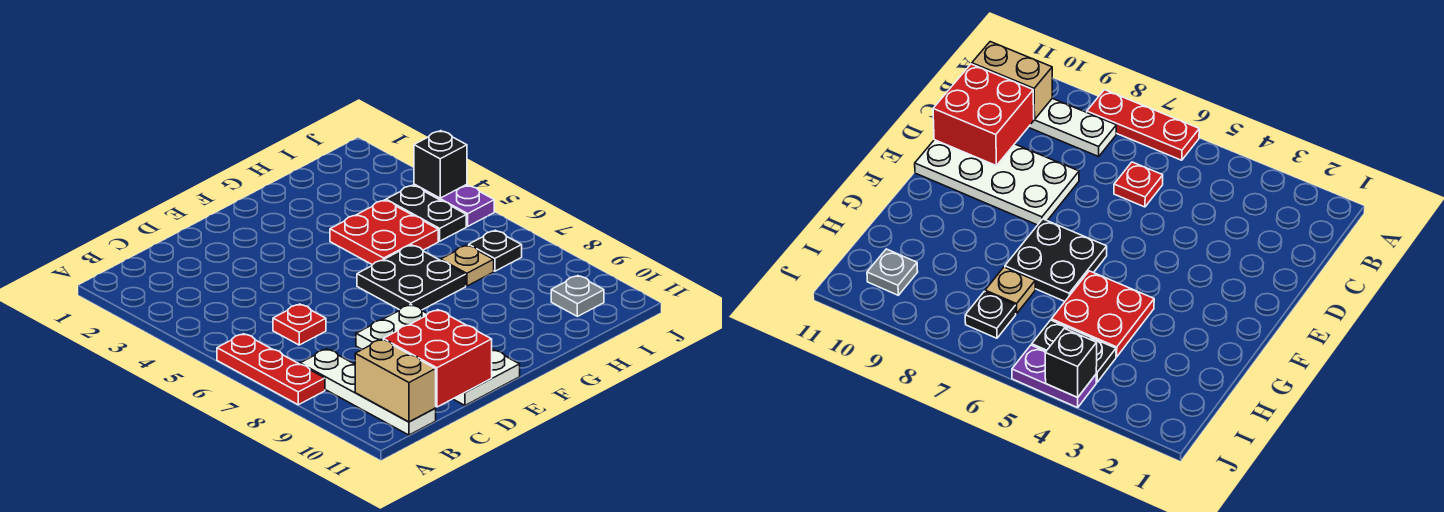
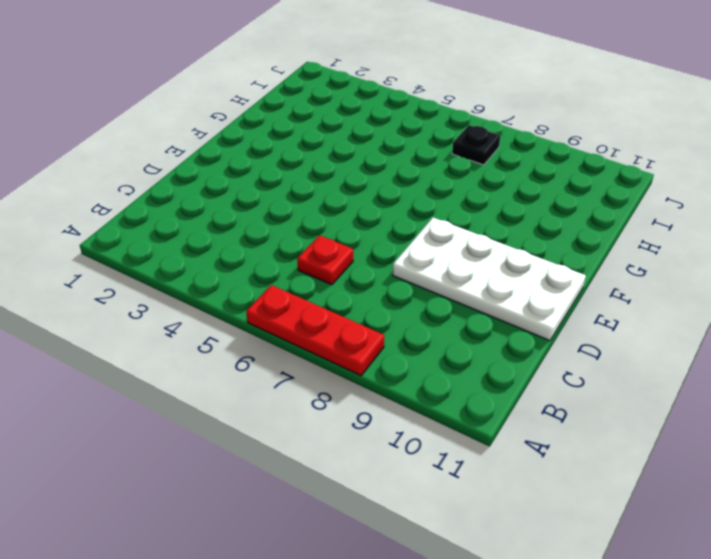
none -> white 1x4 plate [300,349,436,435]
none -> black 2x2 plate [357,245,466,310]
none -> red 2x2 plate [330,200,438,265]

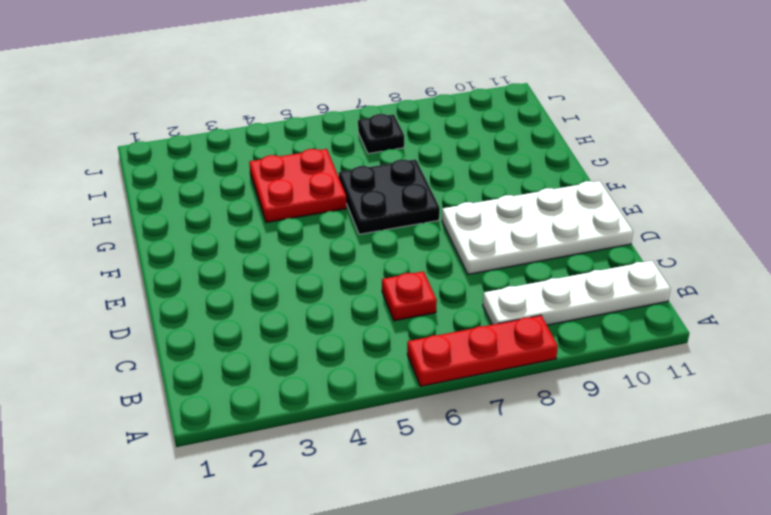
none -> tan 1x1 plate [441,245,494,286]
none -> black 1x2 plate [386,185,466,241]
none -> grey 1x1 plate [551,276,604,316]

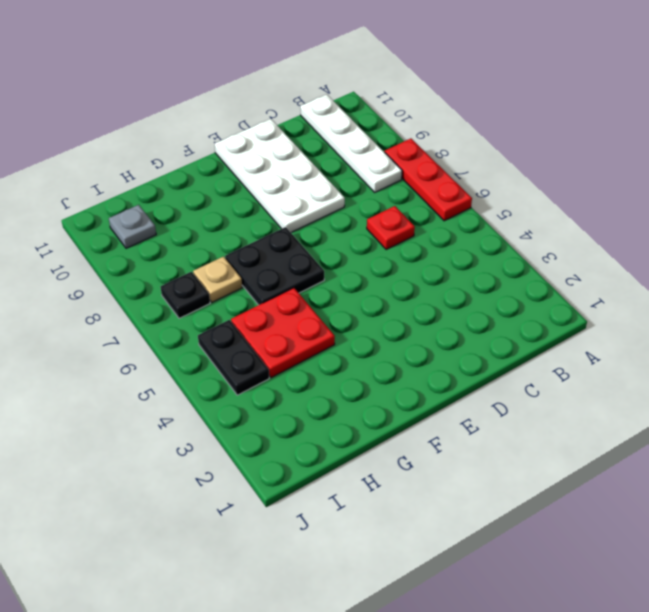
none -> purple 1x2 plate [414,184,494,226]
none -> tan 1x2 brick [355,339,436,422]
none -> red 2x2 brick [383,310,492,407]

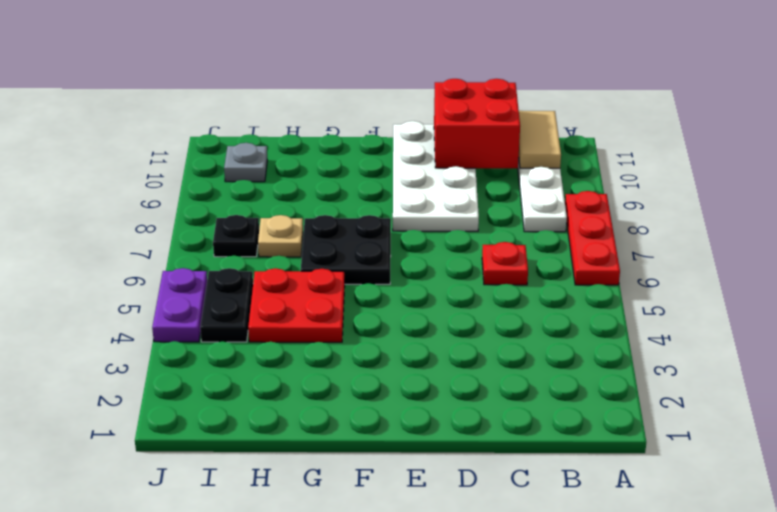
tan 1x2 tile [519,111,561,168] -> tan 1x2 brick [355,339,436,422]
none -> black 1x1 brick [414,131,467,198]

